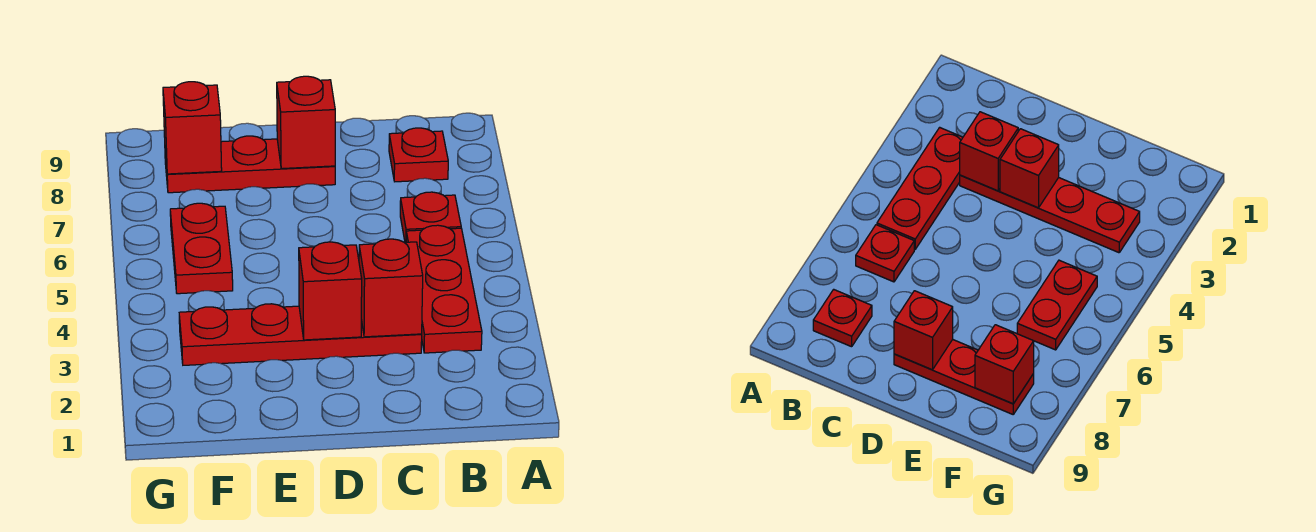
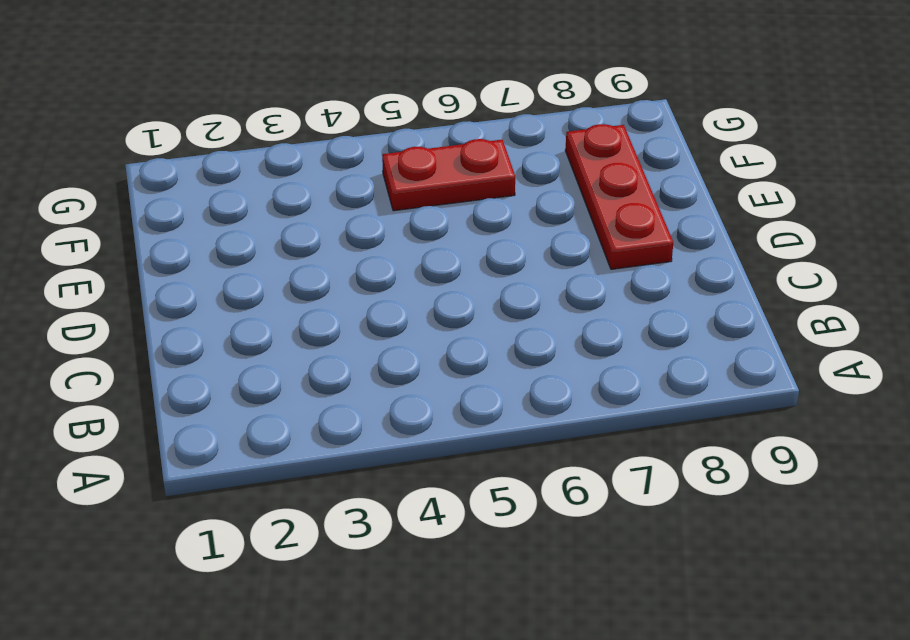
none -> red 1x3 plate [406,225,482,353]
none -> red 1x1 plate [400,192,461,242]

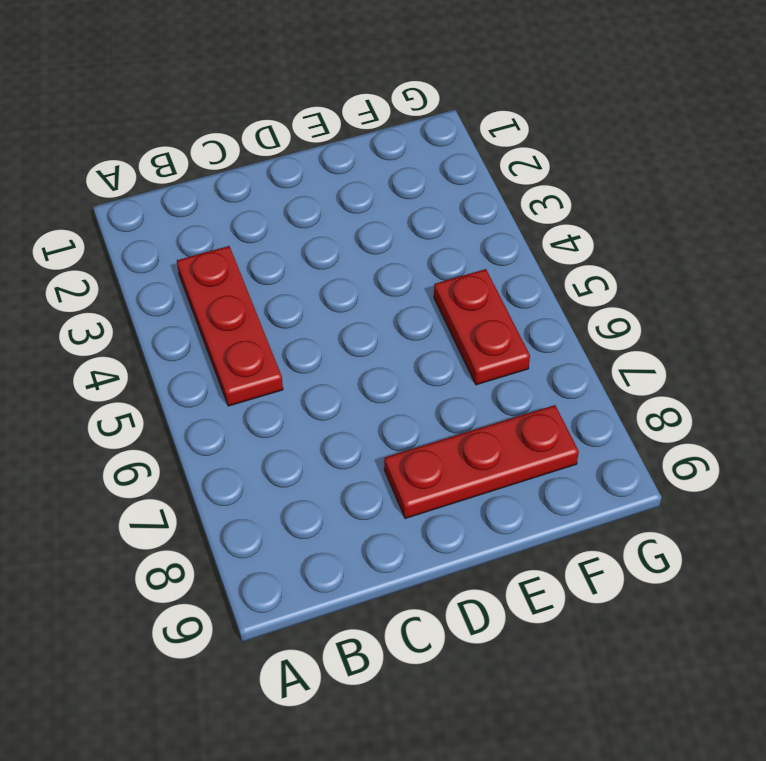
none -> red 1x1 plate [400,192,461,242]
none -> red 1x1 plate [389,128,448,182]

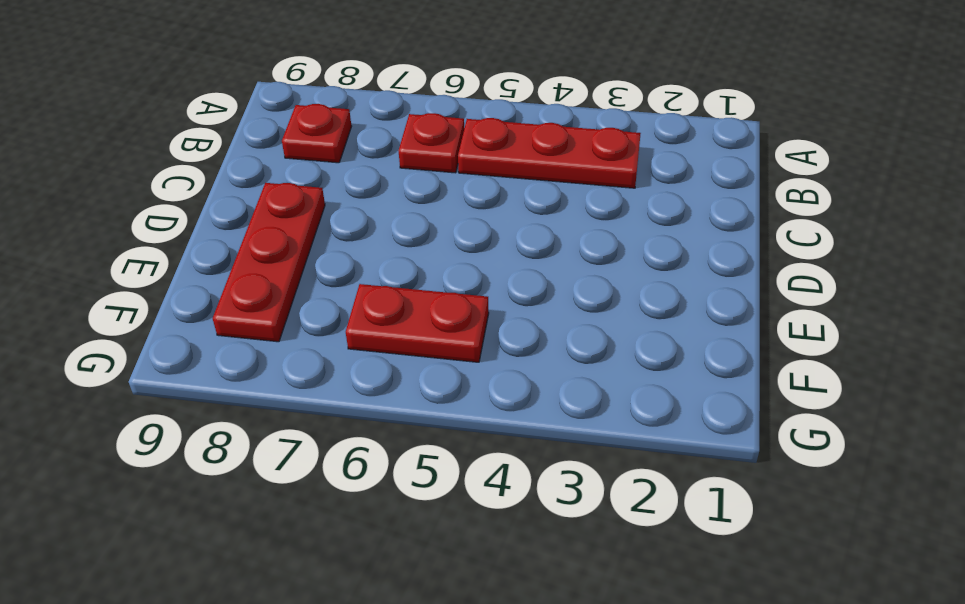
none -> red 1x4 plate [179,304,422,365]
none -> red 1x1 brick [359,239,423,337]

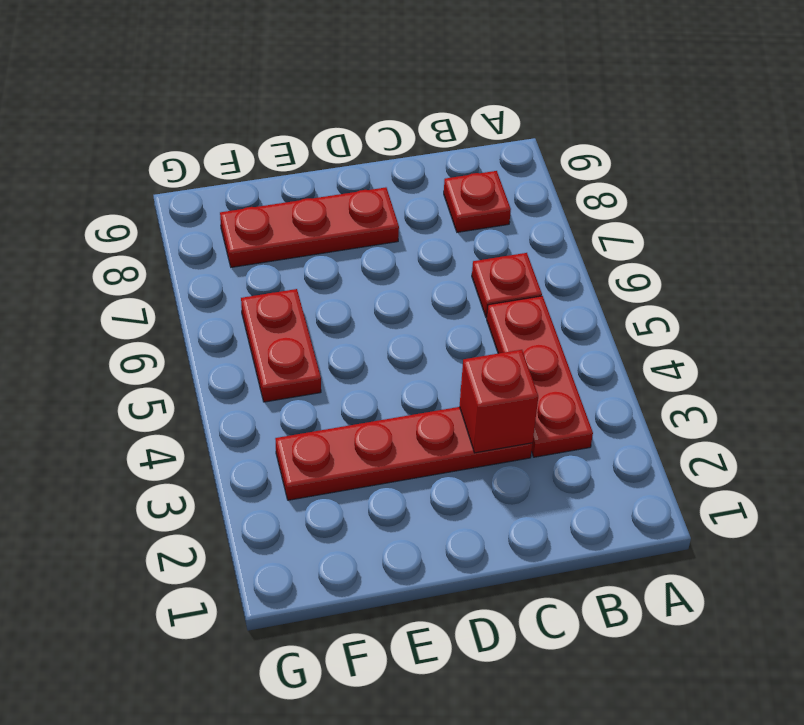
none -> red 1x1 brick [299,242,362,340]
none -> red 1x1 brick [277,76,335,169]

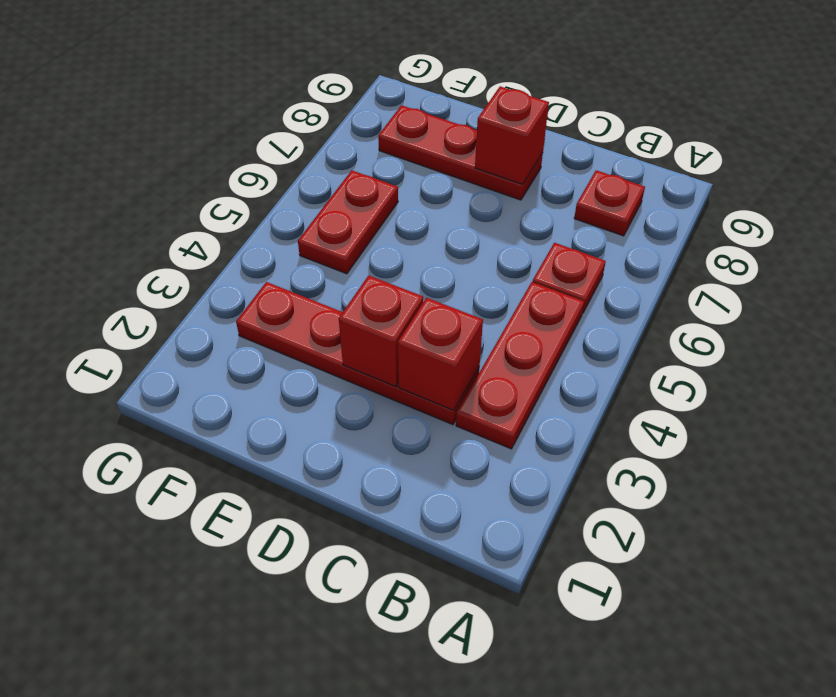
none -> red 1x1 brick [163,82,222,174]

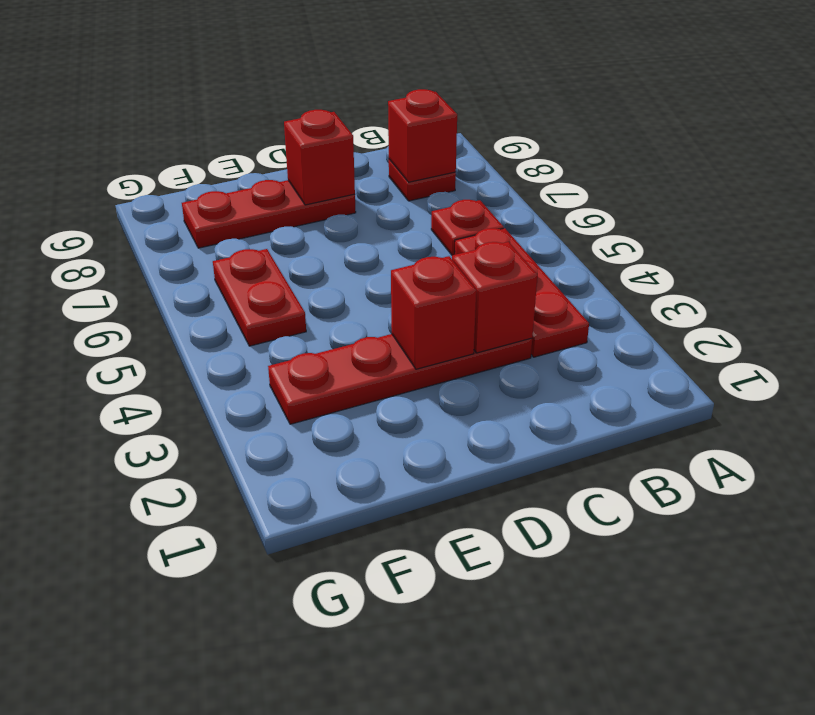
red 1x1 brick [388,89,457,182] -> red 1x1 brick moved to [163,82,222,174]

